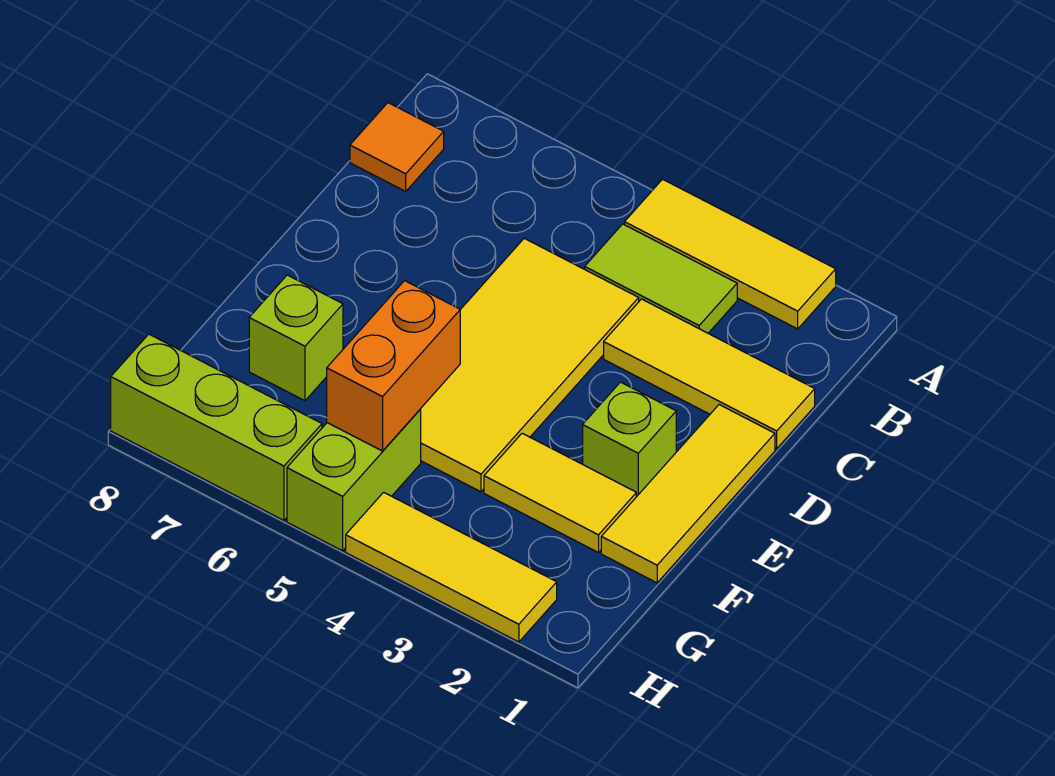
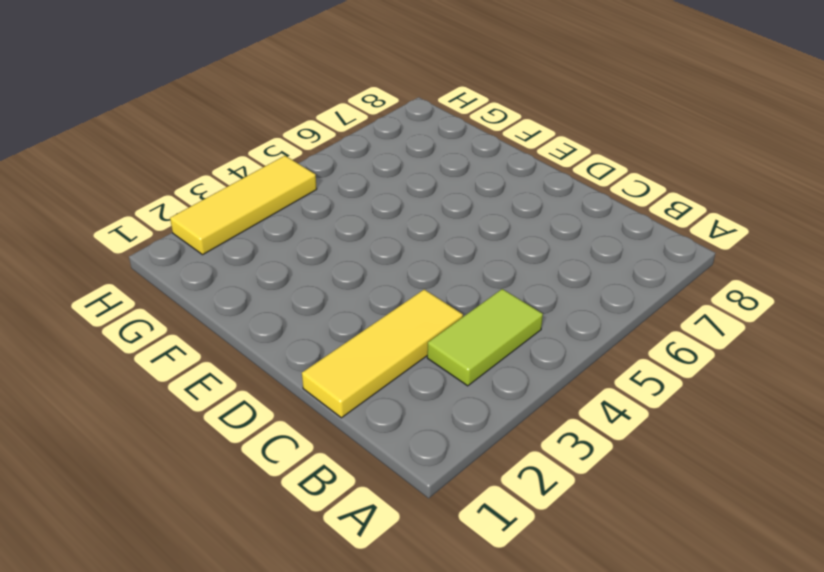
none -> yellow 1x3 tile [625,179,836,329]
none -> orange 1x1 tile [350,103,444,191]
none -> yellow 2x4 tile [420,238,639,492]

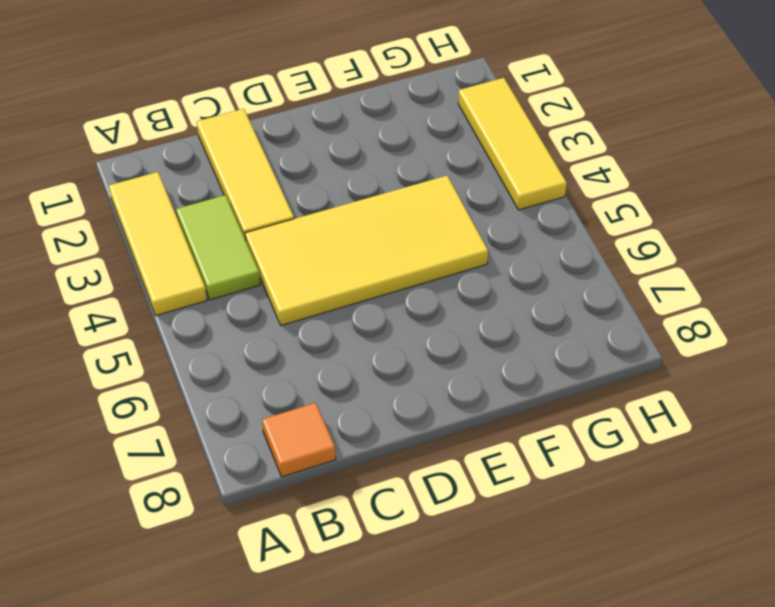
none -> yellow 1x3 tile [601,405,775,583]
none -> lime 1x1 brick [583,382,676,497]
none -> yellow 1x2 tile [484,433,636,553]

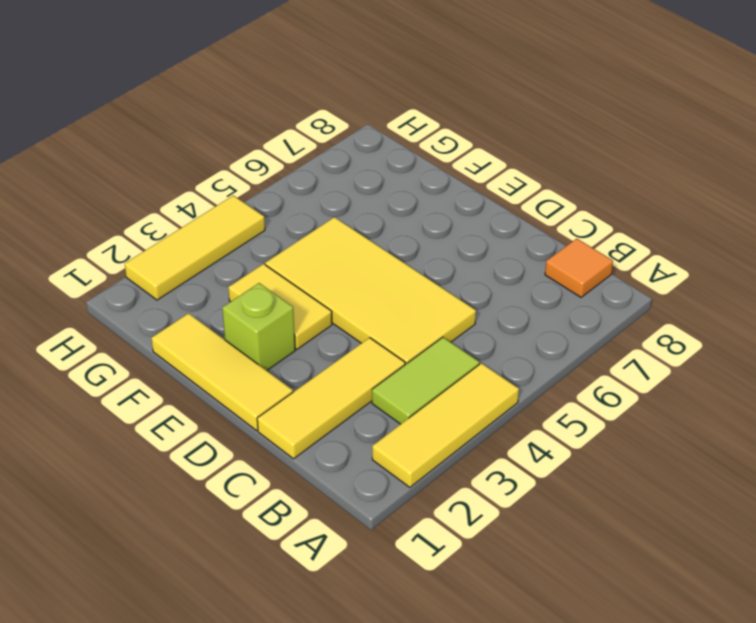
yellow 1x2 tile [228,264,332,349] -> yellow 1x2 tile turned to [484,433,636,553]
none -> lime 1x1 brick [249,275,343,401]
none -> lime 1x2 brick [287,410,421,551]
none -> lime 1x3 brick [111,334,322,520]

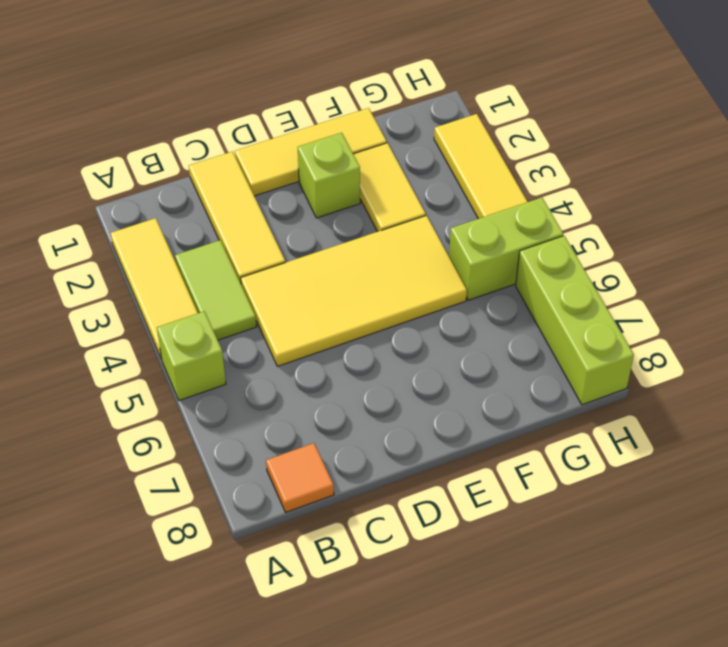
lime 1x1 brick [157,311,226,400] -> lime 1x1 brick moved to [249,275,343,401]
none -> orange 1x2 brick [327,281,460,451]

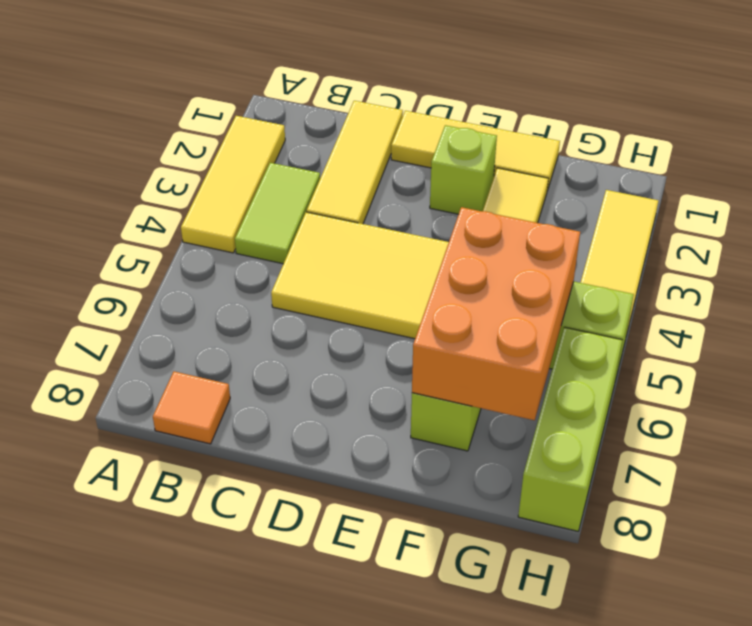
orange 2x3 brick [412,207,580,420] -> orange 1x2 brick [327,281,460,451]

